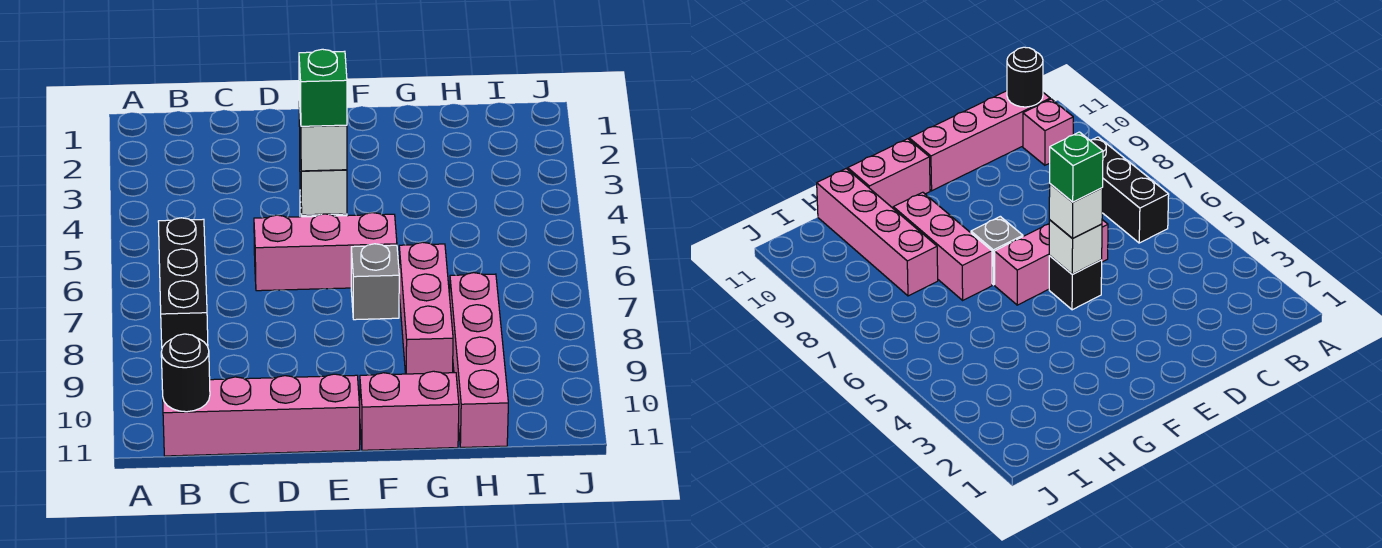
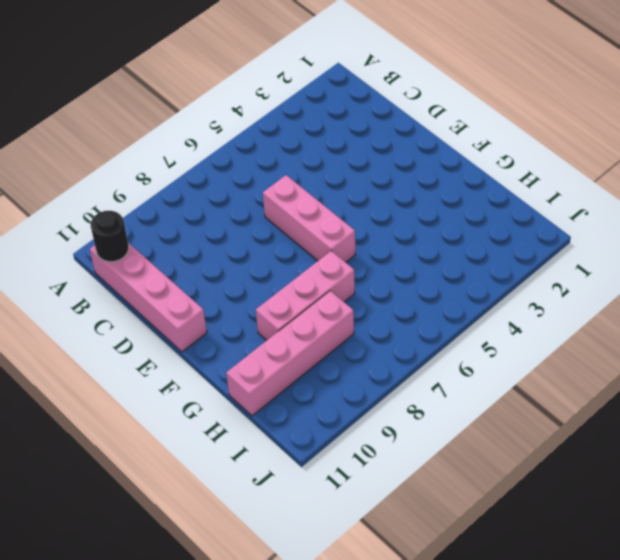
none -> black 1x3 brick [158,218,208,347]
none -> pink 1x1 brick [1023,99,1073,165]
none -> black 1x1 brick [1049,256,1102,310]

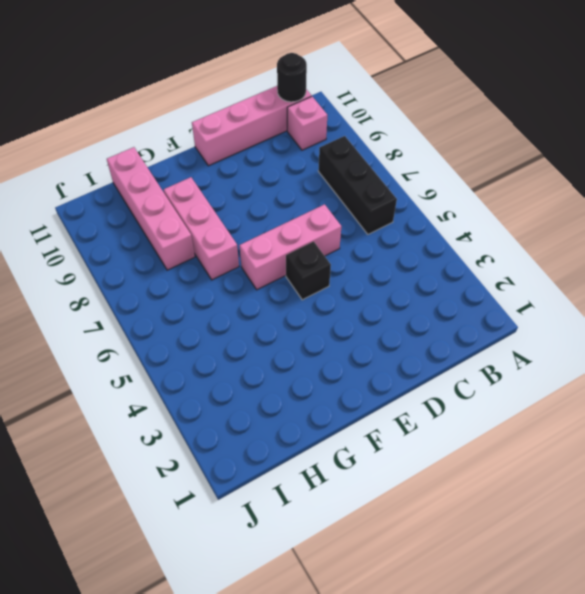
none -> grey 1x1 brick [351,244,399,320]
none -> pink 1x2 brick [360,371,459,450]
none -> white 1x1 brick [300,158,347,215]

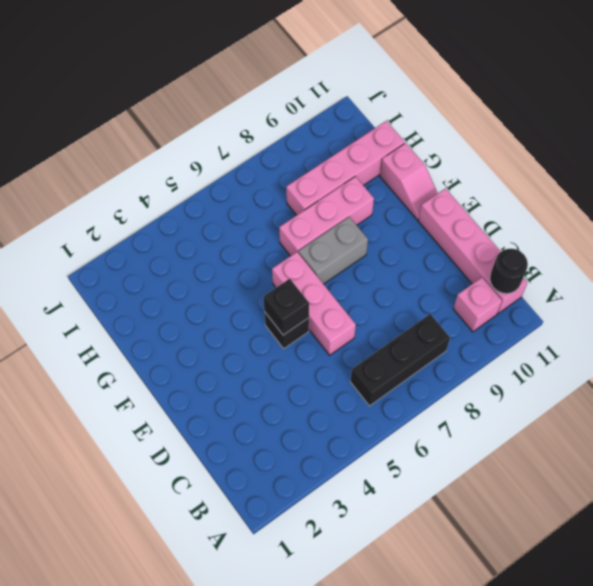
black 1x1 brick [263,279,309,335] -> white 1x1 brick [300,158,347,215]
grey 1x2 brick [298,217,368,284] -> grey 1x1 brick [351,244,399,320]
pink 1x2 slope [380,143,438,220] -> pink 1x2 brick [360,371,459,450]
none -> white 1x1 brick [299,102,347,171]
none -> green 1x1 brick [299,49,347,126]

